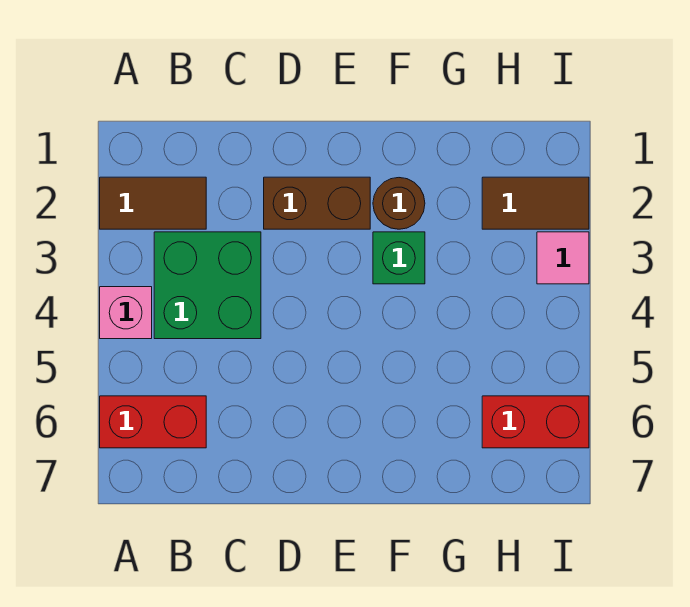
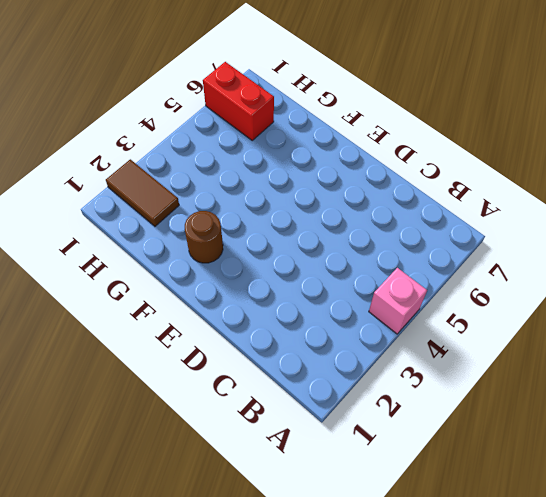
none -> brown 1x2 tile [100,177,206,229]
none -> red 1x2 brick [100,396,206,448]

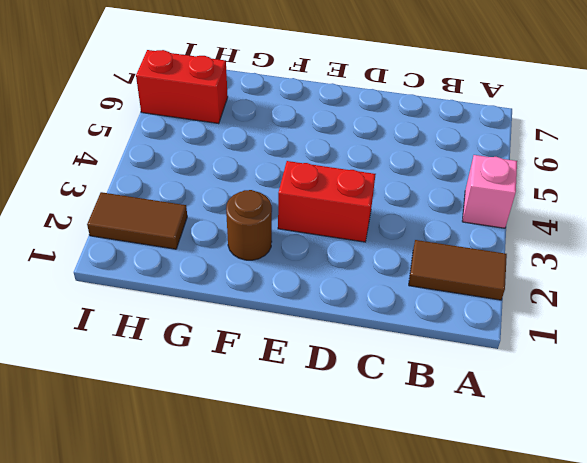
red 1x2 brick [278,161,376,242] -> red 1x2 brick moved to [100,396,206,448]
none -> green 2x2 brick [154,232,261,339]
none -> brown 1x2 brick [264,177,370,229]

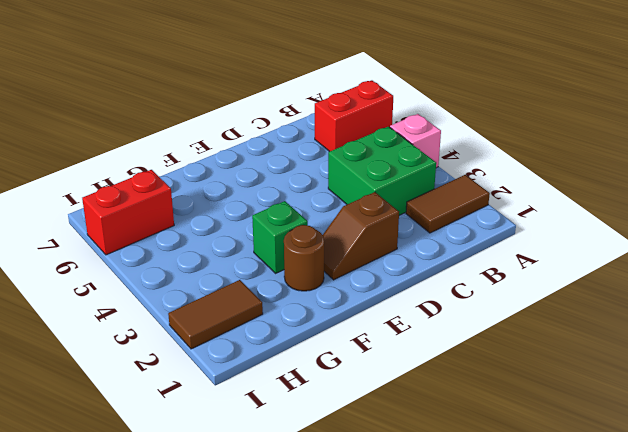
brown 1x2 slope [323,192,399,280] -> brown 1x2 brick [264,177,370,229]
none -> pink 1x1 tile [537,232,589,284]

